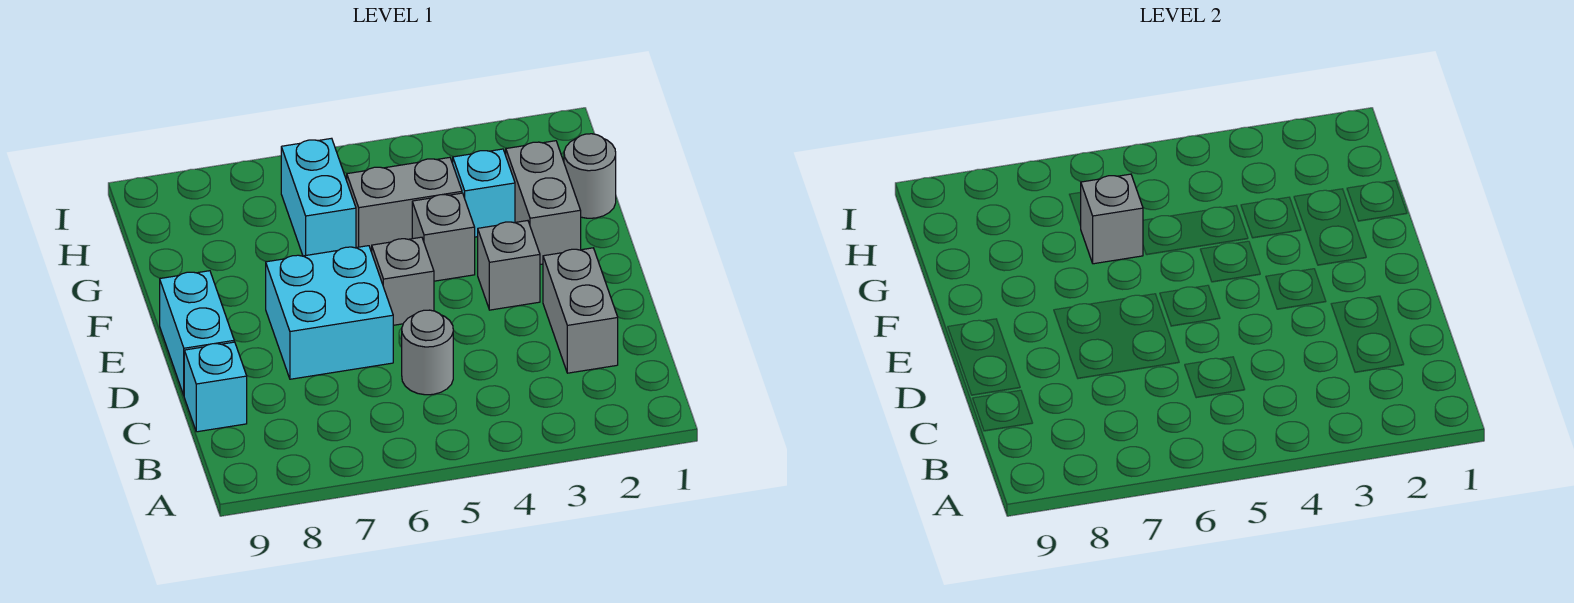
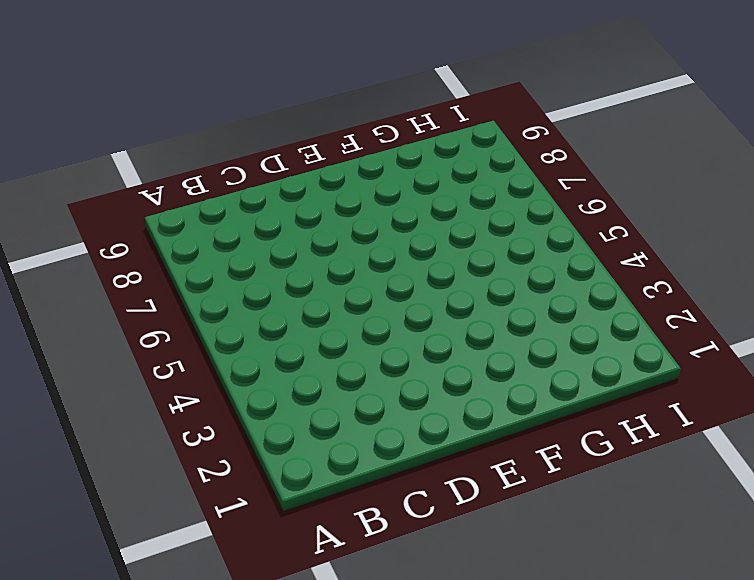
none -> grey 1x2 brick [543,248,618,373]
none -> grey 1x1 round brick [402,310,453,395]
none -> cyan 1x1 brick [184,342,247,432]

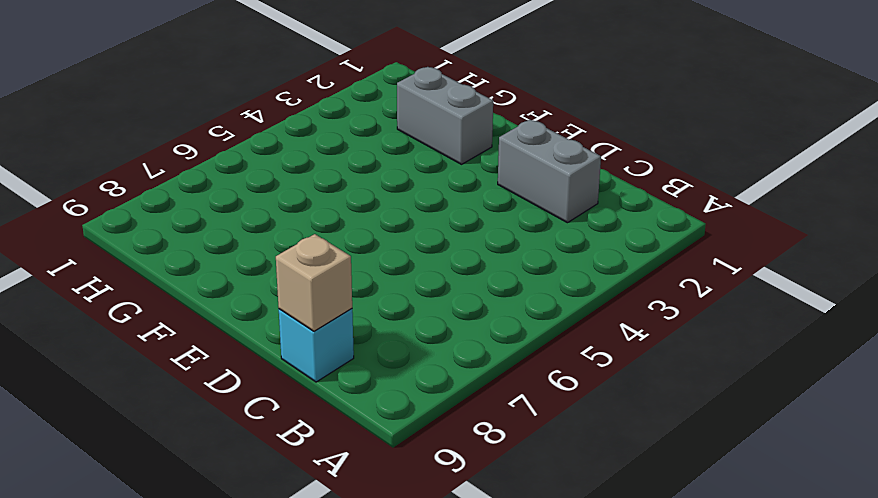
tan 1x1 brick [276,234,352,331] -> none
none -> grey 1x1 round brick [402,310,453,395]
none -> cyan 2x2 brick [266,246,393,379]
none -> cyan 1x2 brick [160,271,234,395]

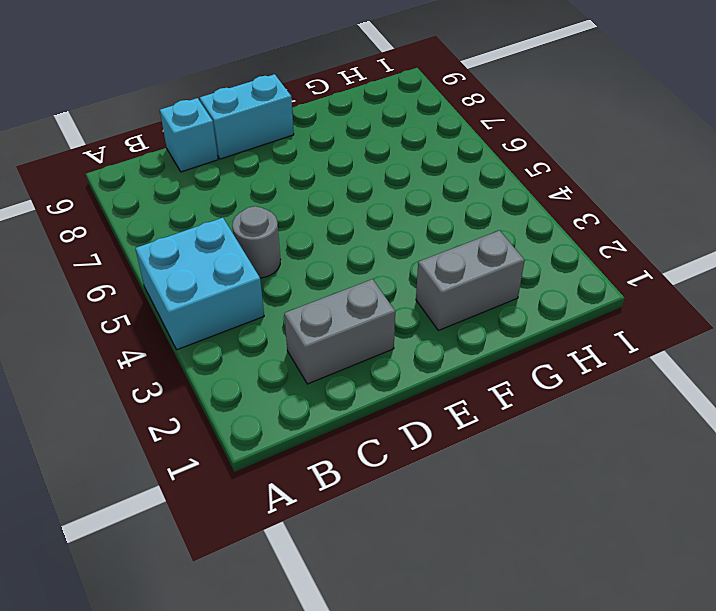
cyan 2x2 brick [135,218,264,350] -> cyan 2x2 brick moved to [266,246,393,379]
none -> grey 1x1 brick [478,221,540,310]
none -> grey 1x1 brick [372,237,434,325]
none -> grey 1x1 brick [412,193,475,281]

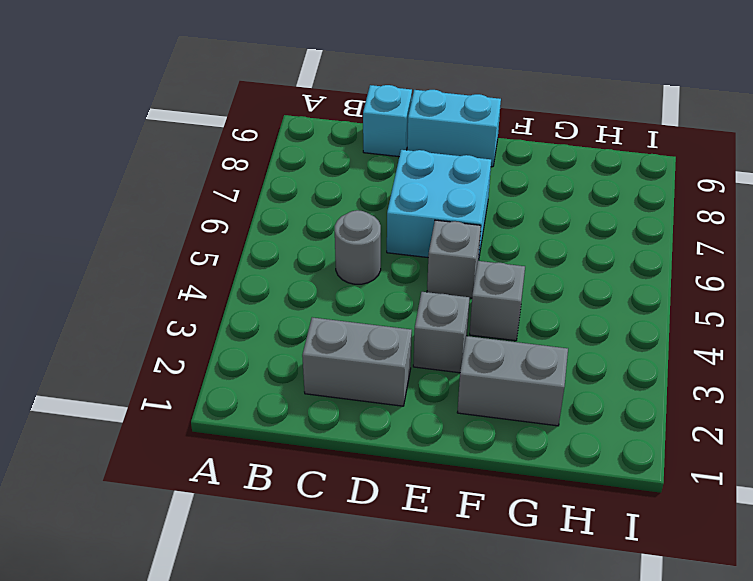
none -> grey 1x1 round brick [564,134,616,218]
none -> cyan 1x1 brick [453,149,515,237]
none -> grey 1x2 brick [347,157,462,252]

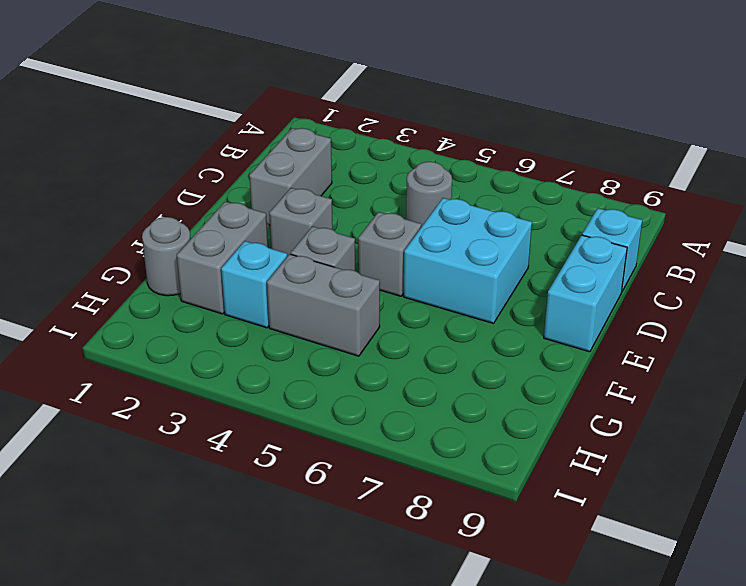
none -> cyan 1x2 brick [281,138,356,256]
none -> grey 1x1 brick [1081,174,1143,264]

